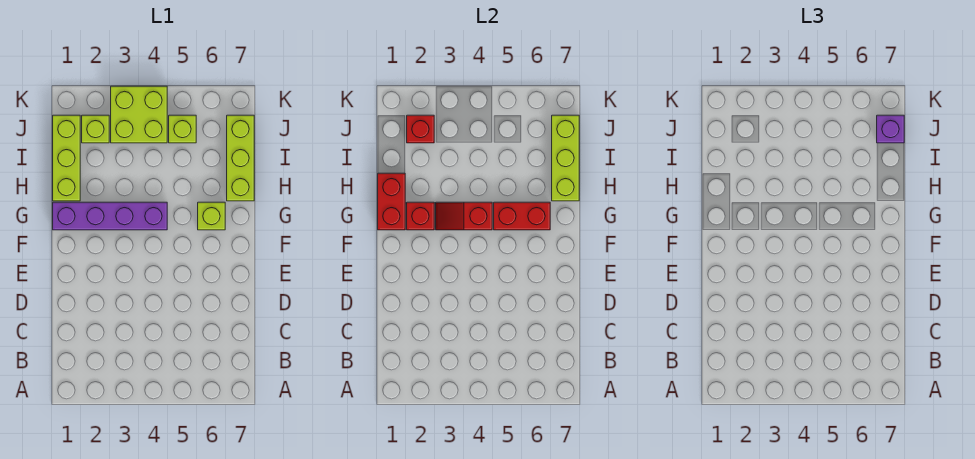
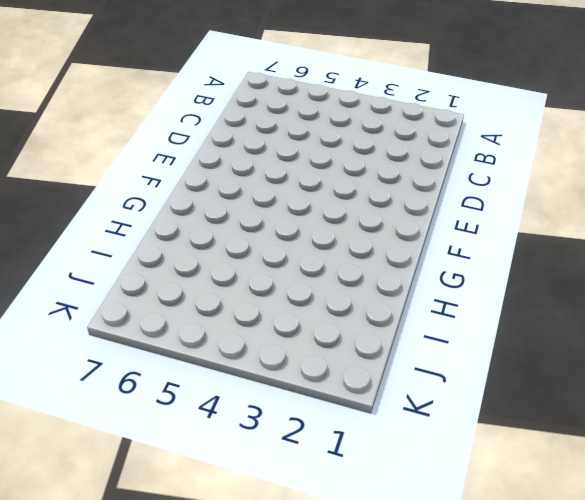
none -> purple 1x4 brick [53,202,167,230]
none -> lime 1x1 brick [198,202,225,230]
none -> lime 1x3 brick [53,115,80,201]

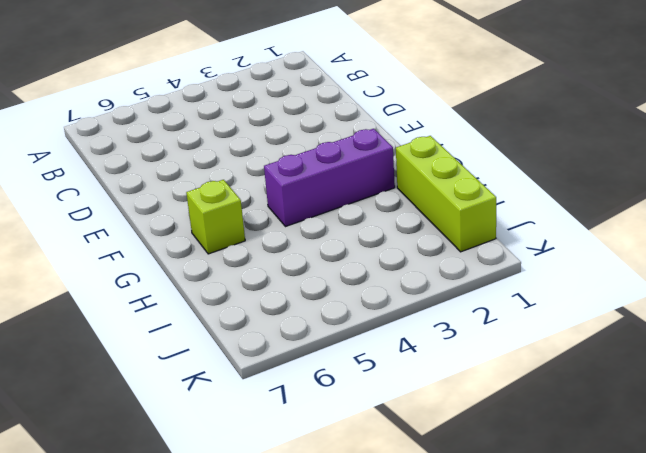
purple 1x3 brick [264,129,395,227] -> purple 1x4 brick [53,202,167,230]
none -> lime 1x3 brick [227,115,254,201]
none -> lime 1x1 brick [82,115,109,143]
none -> lime 2x2 brick [111,86,167,143]

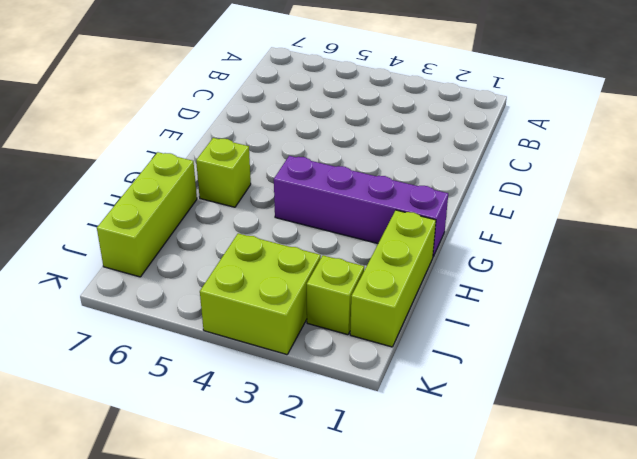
none -> lime 1x1 brick [169,115,196,143]
none -> red 1x2 brick [378,173,405,230]
none -> red 1x1 brick [407,202,434,230]

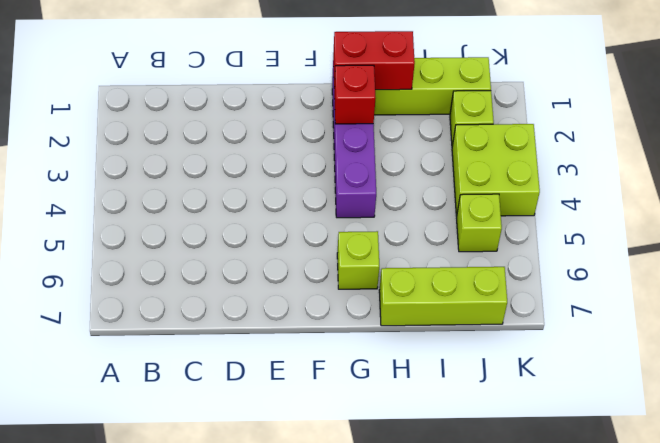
none -> red 1x2 slope [436,202,492,230]
none -> red 1x2 brick [494,202,550,230]
none -> lime 1x3 brick [552,115,579,201]

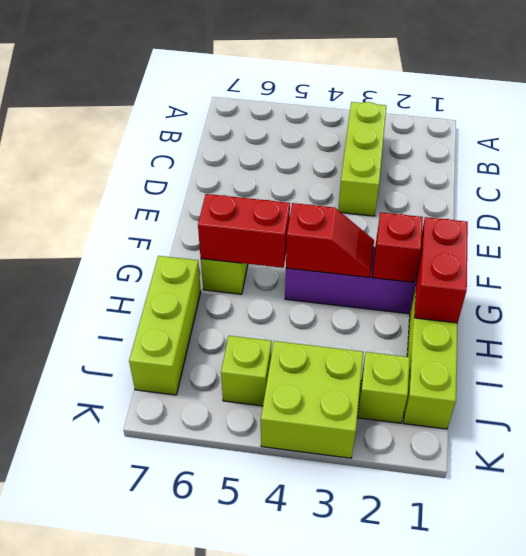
lime 1x3 brick [338,102,386,216] -> lime 1x3 brick moved to [552,115,579,201]
none -> red 1x1 brick [407,115,434,143]
none -> purple 1x1 brick [877,115,904,143]

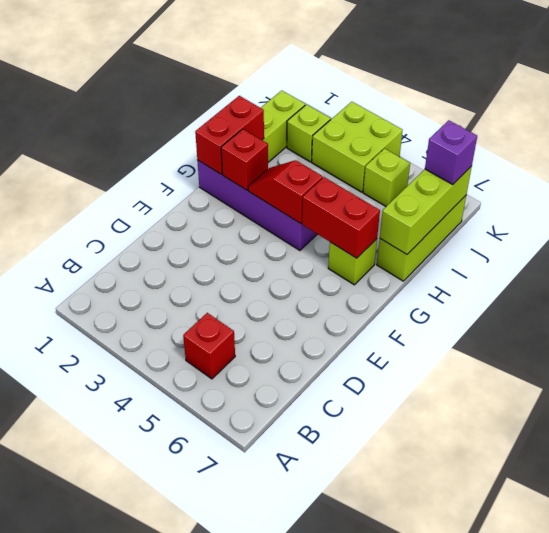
red 1x1 brick [183,313,235,379] -> red 1x1 brick moved to [407,115,434,143]

